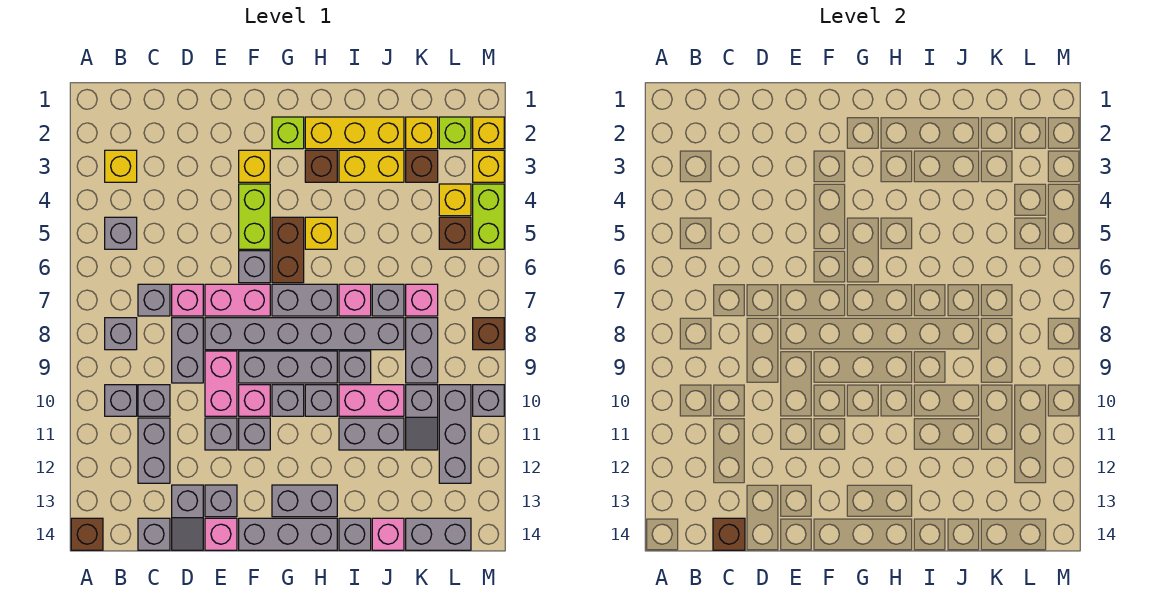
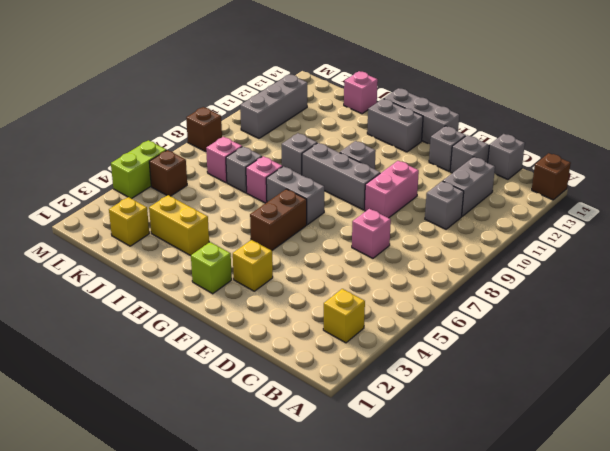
none -> grey 1x1 brick [105,217,137,249]
none -> grey 1x1 brick [105,318,137,350]
none -> grey 1x1 brick [105,385,137,416]
none -> grey 1x1 brick [138,284,170,316]

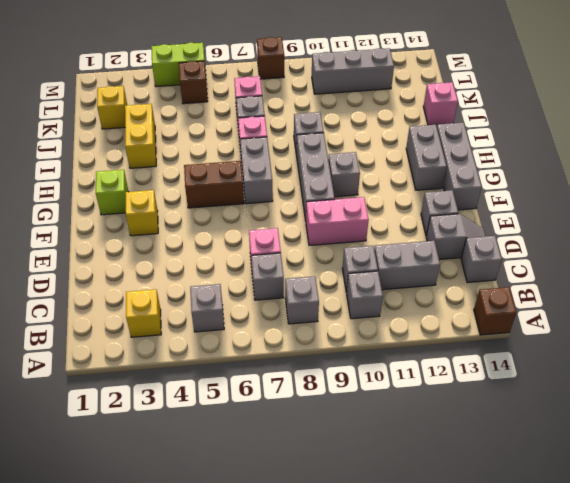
none -> grey 1x2 brick [172,318,203,383]
none -> pink 1x2 brick [205,284,270,316]
none -> grey 1x6 brick [205,318,404,350]
none -> grey 1x1 brick [205,418,237,450]

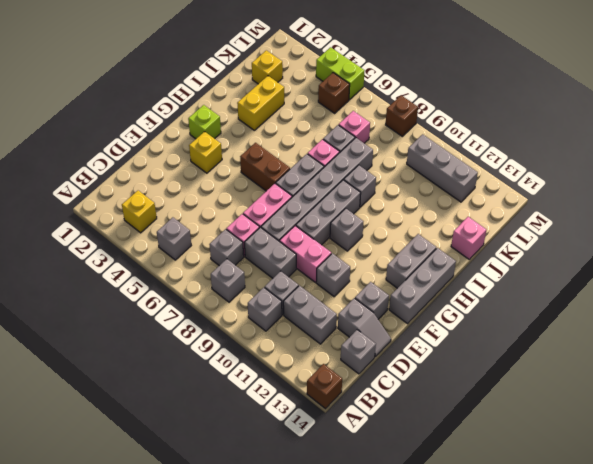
none -> pink 1x1 brick [205,518,237,550]
none -> lime 1x2 brick [239,184,270,249]
none -> grey 1x1 brick [239,251,270,283]
none -> pink 1x1 brick [239,385,270,416]

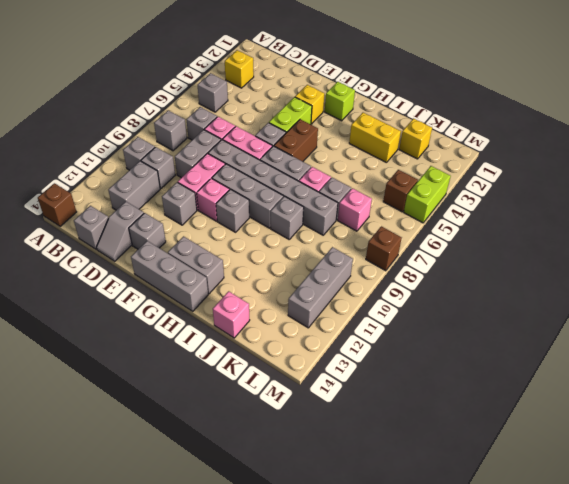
none -> pink 1x1 brick [205,518,237,550]
none -> grey 1x1 brick [239,418,270,450]
none -> yellow 1x3 brick [305,117,404,149]
none -> brown 1x1 brick [305,150,337,182]

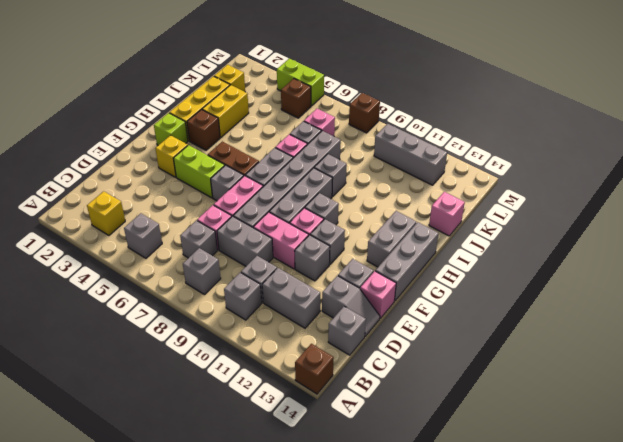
none -> yellow 1x1 brick [305,217,337,249]
none -> grey 1x1 brick [305,385,337,416]
none -> pink 1x2 brick [339,385,404,416]
none -> grey 1x2 brick [339,418,404,450]

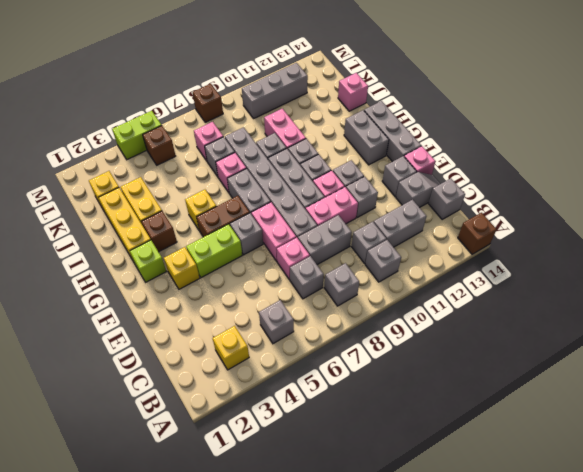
none -> grey 1x2 brick [339,418,404,450]
none -> grey 1x1 brick [339,518,371,550]
none -> brown 1x1 brick [406,150,438,182]
none -> grey 1x2 brick [406,318,438,383]

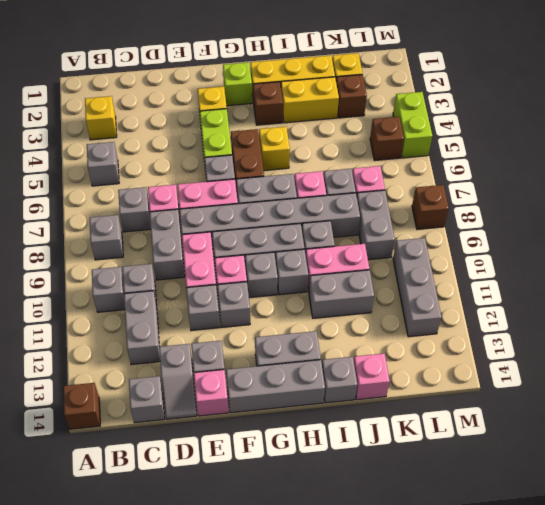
none -> grey 1x2 slope [406,385,438,450]
none -> grey 1x2 brick [406,518,471,550]
none -> lime 1x1 brick [439,117,471,149]
none -> yellow 1x1 brick [439,184,471,216]

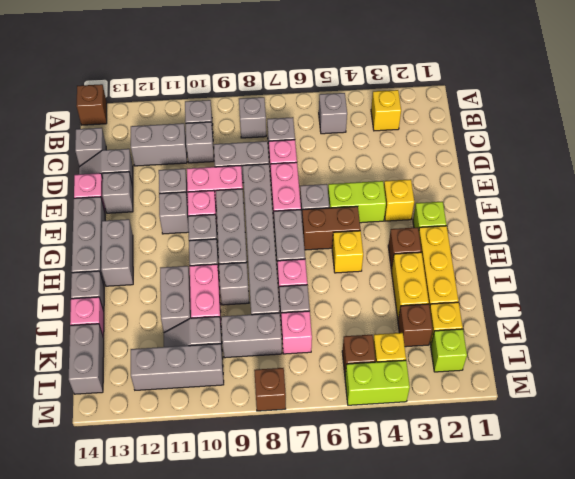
none -> yellow 1x1 brick [473,117,504,149]
none -> yellow 1x1 brick [473,150,504,182]
none -> grey 1x1 brick [473,385,504,416]
none -> brown 1x1 brick [713,518,745,550]

